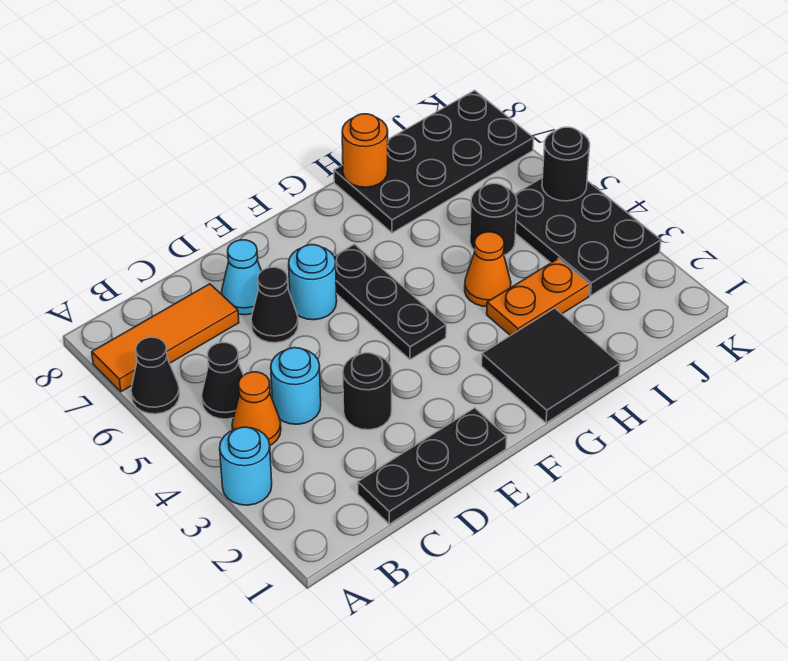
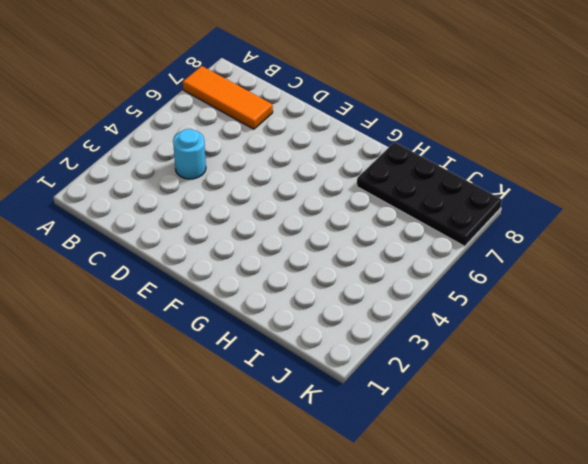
none -> cyan 1x1 round brick [220,427,272,505]
none -> black 1x1 cone [131,337,180,414]
none -> orange 1x1 cone [232,372,281,445]

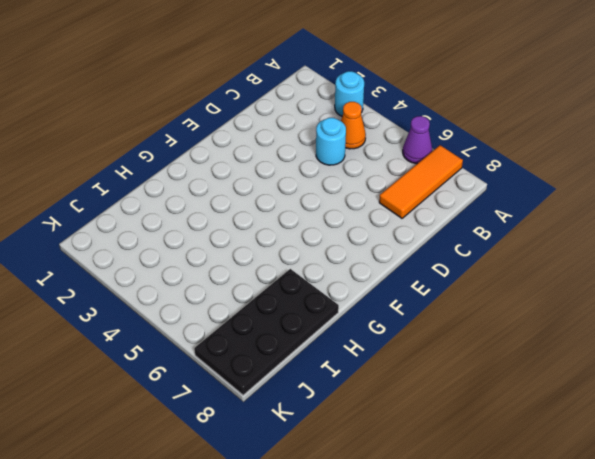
purple 1x1 cone [403,116,432,164] -> black 1x1 cone [131,337,180,414]
none -> black 1x1 cone [202,343,243,419]
none -> black 1x3 plate [358,408,507,524]
none -> black 1x1 round brick [343,353,392,430]

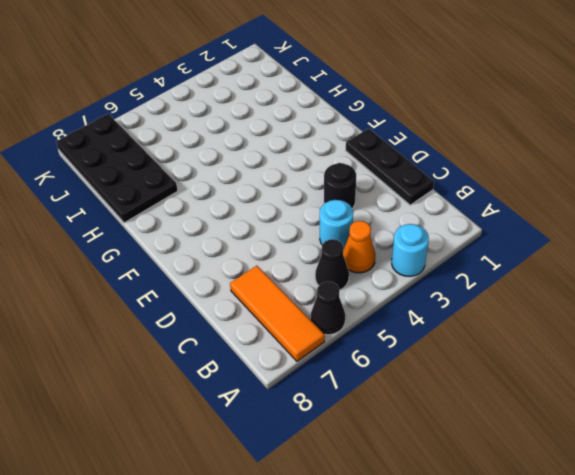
none -> black 1x1 cone [251,267,298,343]
none -> cyan 1x1 cone [222,240,261,315]
none -> cyan 1x1 round brick [289,245,337,320]

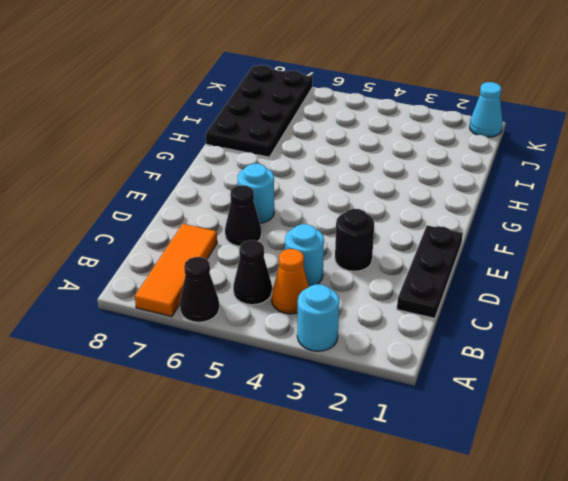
cyan 1x1 cone [470,82,503,137] -> cyan 1x1 cone moved to [222,240,261,315]
none -> black 1x3 plate [334,244,446,360]
none -> black 2x2 tile [482,308,620,423]
none -> orange 1x2 plate [487,258,590,336]

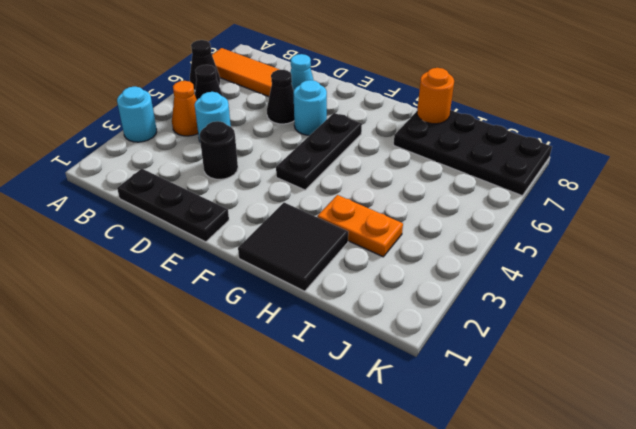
none -> orange 1x1 cone [465,232,511,307]
none -> black 1x1 round brick [470,184,517,255]
none -> black 2x3 plate [515,178,661,296]

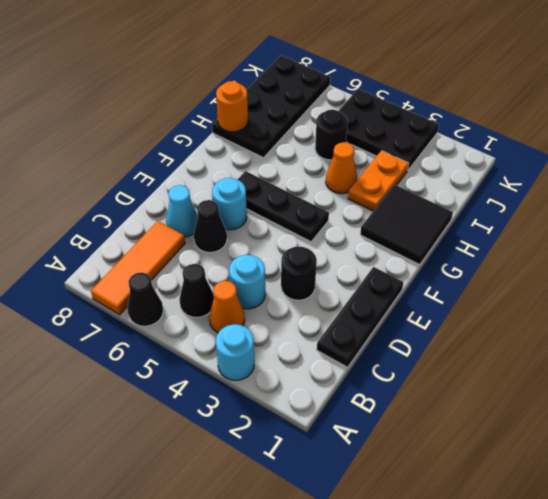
none -> black 1x1 round brick [542,127,590,201]

